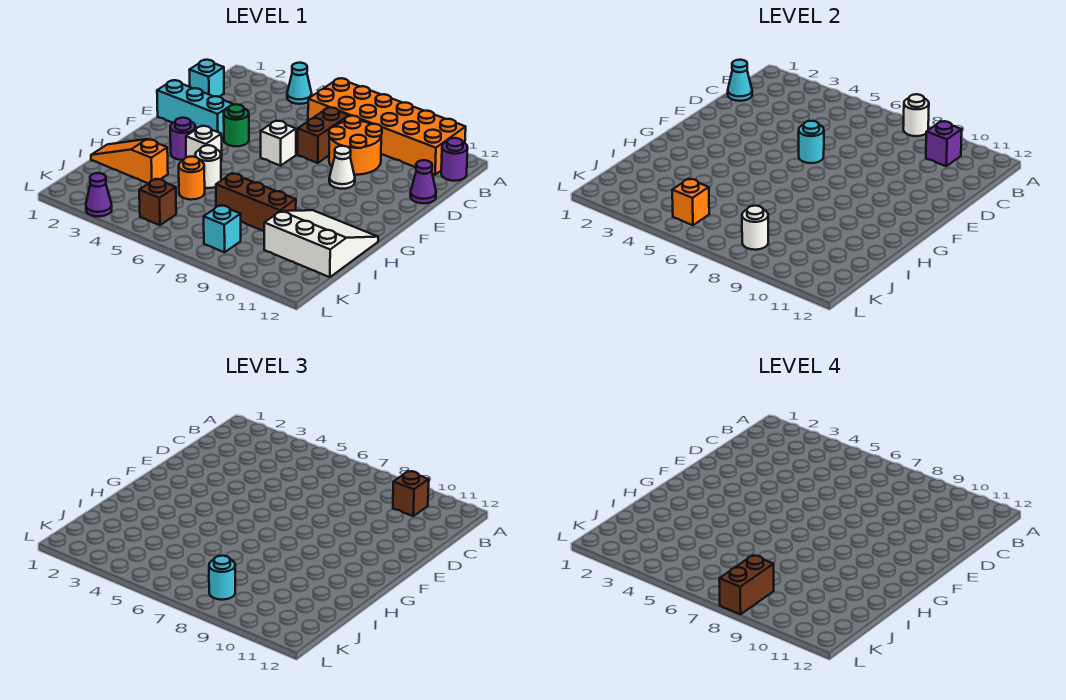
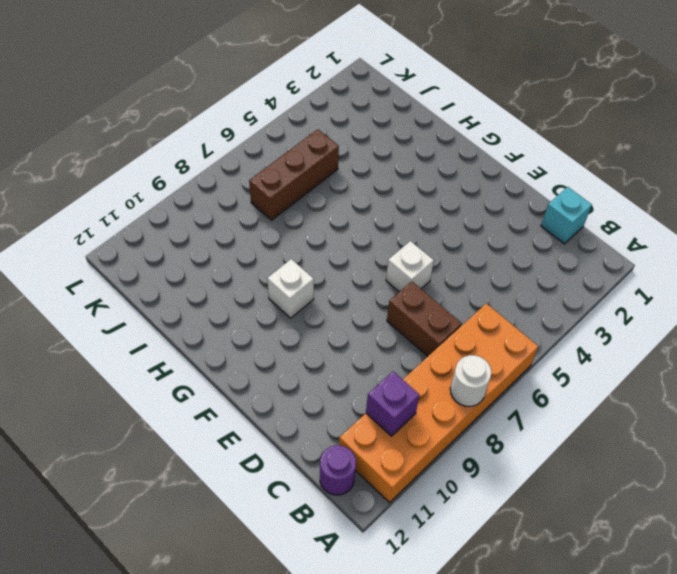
white 1x1 brick [267,259,314,318] -> white 1x1 brick moved to [186,126,222,161]
brown 1x3 brick [249,129,339,220] -> brown 1x3 brick moved to [216,174,296,231]
none -> cyan 1x1 cone [287,63,312,104]
none -> orange 2x2 round brick [329,116,382,175]
none -> purple 1x1 cone [410,160,436,203]
none -> cyan 1x3 brick [157,80,233,138]

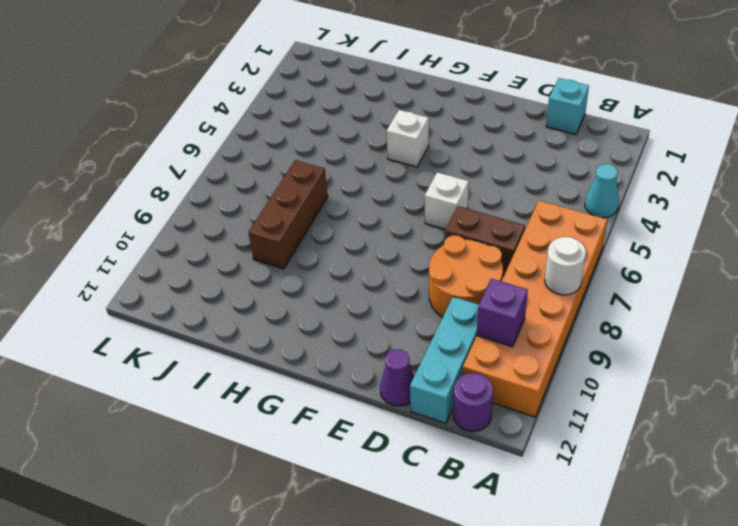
cyan 1x3 brick [410,297,479,423] -> cyan 1x3 brick moved to [157,80,233,138]
none -> green 1x1 round brick [224,104,249,146]
none -> white 1x1 cone [329,146,355,189]
none -> purple 1x1 round brick [170,118,195,160]
none -> white 1x1 round brick [195,145,221,188]

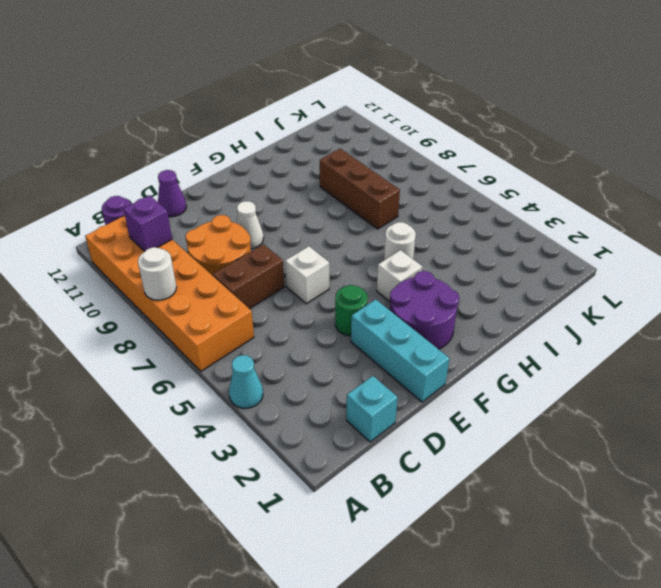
purple 2x2 round brick [390,271,459,349] -> purple 1x1 round brick [170,118,195,160]
none -> white 3x3 slope [264,210,378,277]
none -> orange 1x3 slope [91,139,168,183]
none -> orange 1x1 round brick [179,156,205,200]
none -> brown 1x1 brick [139,179,176,225]

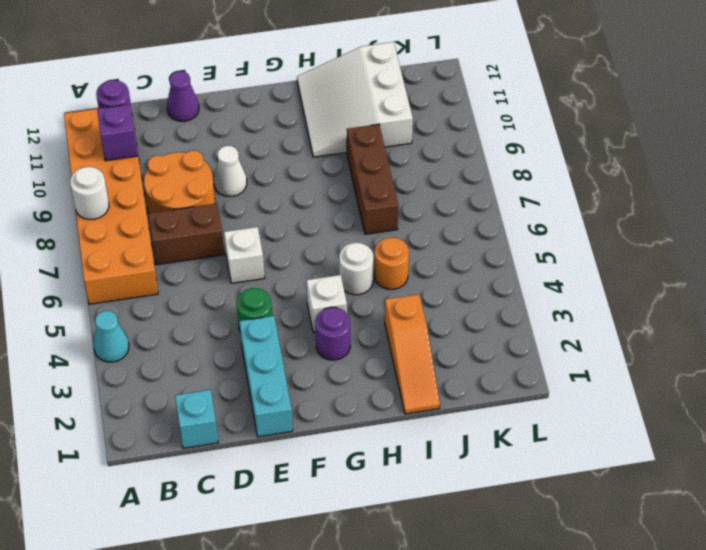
none -> brown 1x1 brick [139,179,176,225]
none -> cyan 1x1 brick [204,205,241,252]
none -> purple 1x1 cone [86,173,112,216]
none -> cyan 1x1 cone [728,60,752,101]

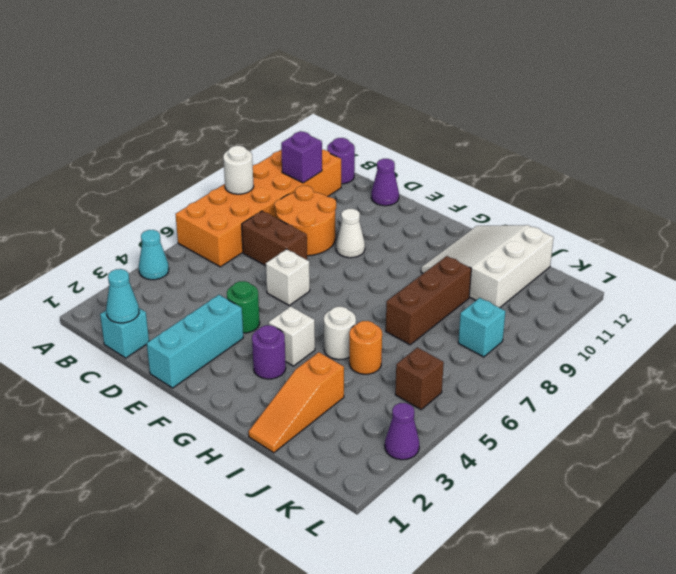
none -> cyan 1x1 round brick [799,121,824,163]
none -> orange 1x1 brick [672,179,709,225]
none -> white 1x1 round brick [742,206,768,250]
none -> brown 1x1 brick [393,471,429,516]

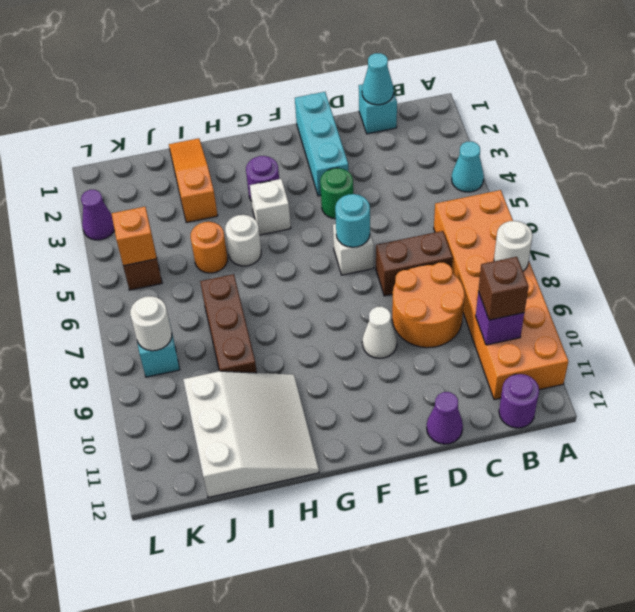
none -> cyan 1x1 round brick [209,556,235,600]
none -> brown 1x2 brick [719,555,774,614]

